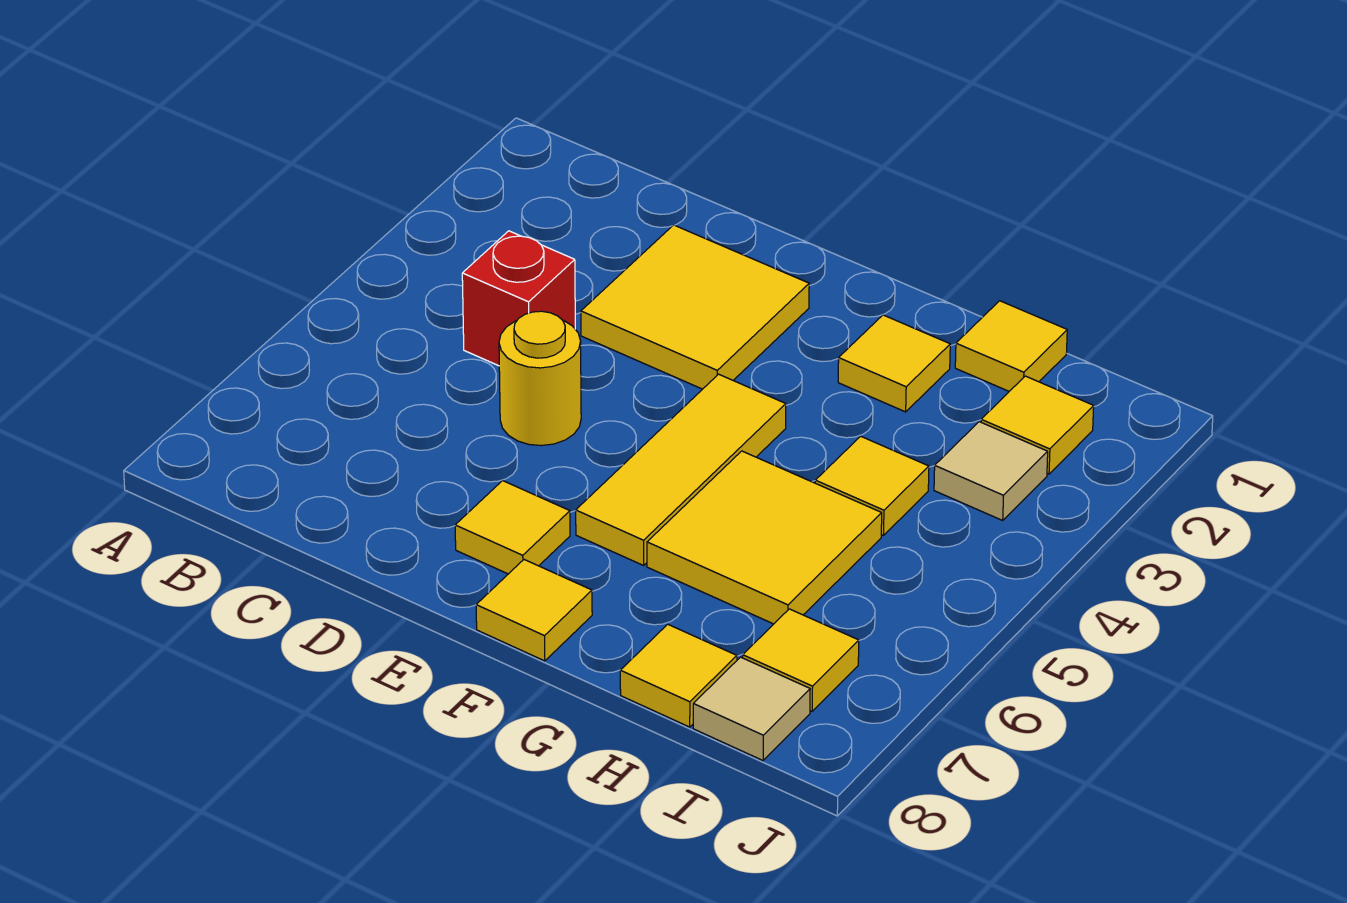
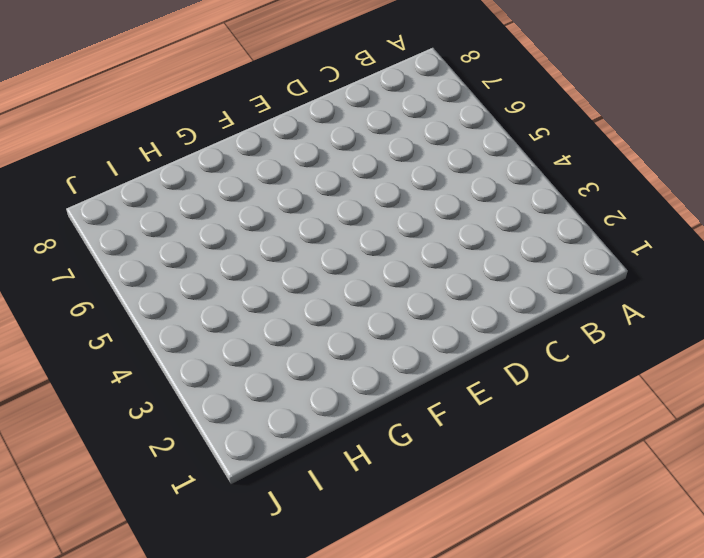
none -> red 1x1 brick [462,231,575,366]
none -> yellow 2x2 tile [581,225,809,389]
none -> yellow 1x1 round brick [499,311,581,446]

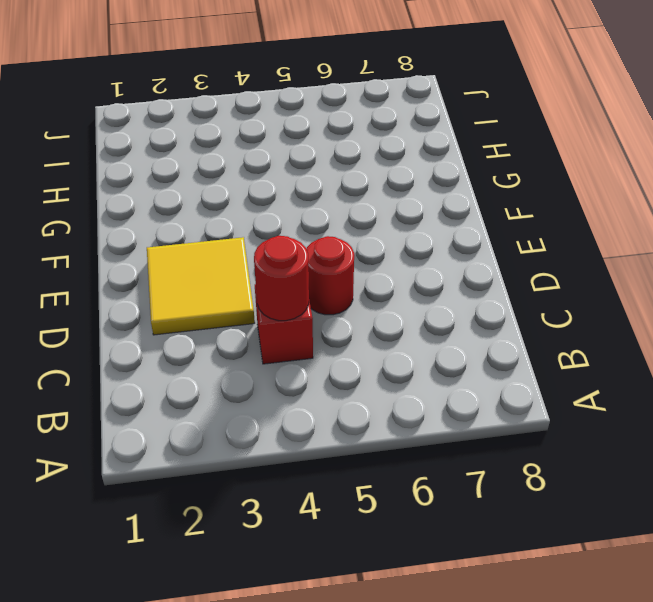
red 1x1 round brick [254,236,309,321] -> none
red 1x1 round brick [306,236,354,315] -> yellow 1x1 round brick [499,311,581,446]
none -> yellow 1x1 tile [455,481,570,574]
none -> yellow 1x3 tile [576,374,786,565]
none -> yellow 1x1 tile [476,560,592,661]

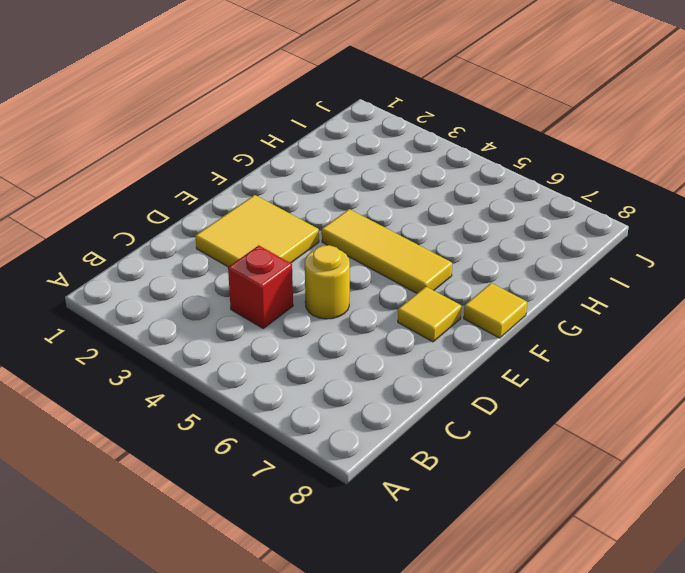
none -> yellow 1x1 tile [838,315,950,412]
none -> yellow 2x2 tile [647,451,882,624]
none -> yellow 1x1 tile [955,301,1067,391]

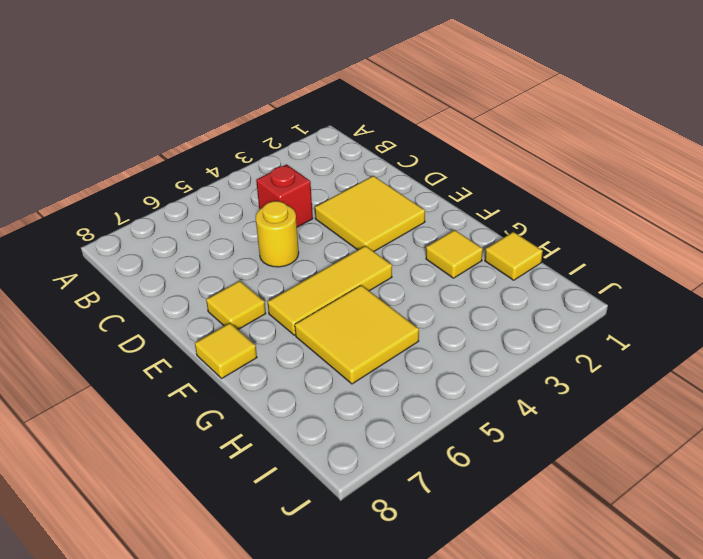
none -> yellow 1x1 tile [815,436,929,535]
none -> yellow 1x1 tile [620,624,737,727]
none -> yellow 1x1 tile [981,376,1094,474]

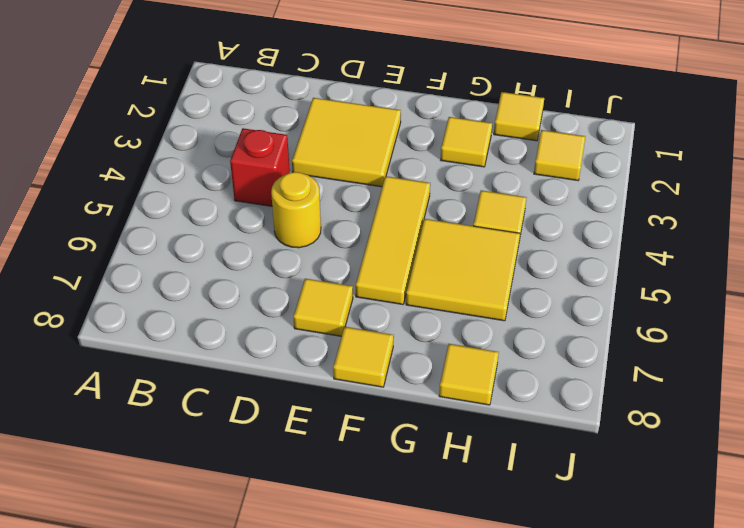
none -> tan 1x1 tile [934,422,1048,520]
none -> yellow 1x1 tile [743,609,859,711]
none -> tan 1x1 tile [693,657,810,760]

